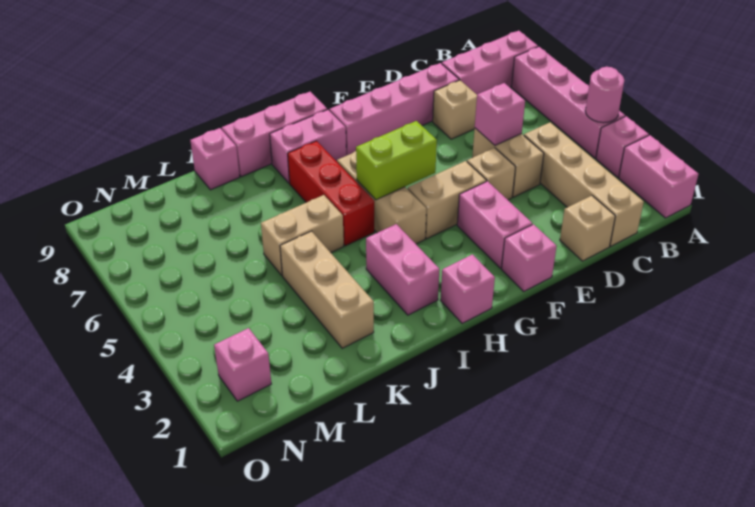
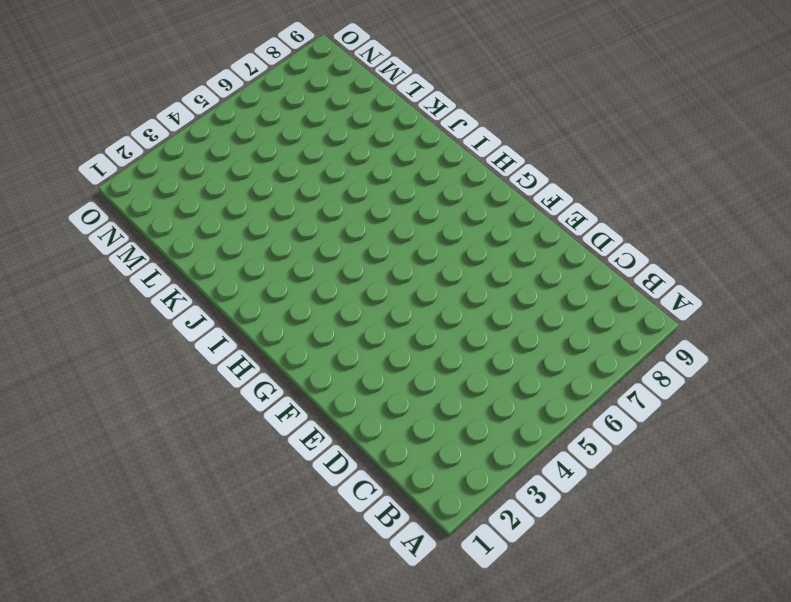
none -> pink 1x2 brick [619,135,698,218]
none -> pink 1x1 brick [596,116,649,177]
none -> pink 1x4 brick [512,47,625,158]

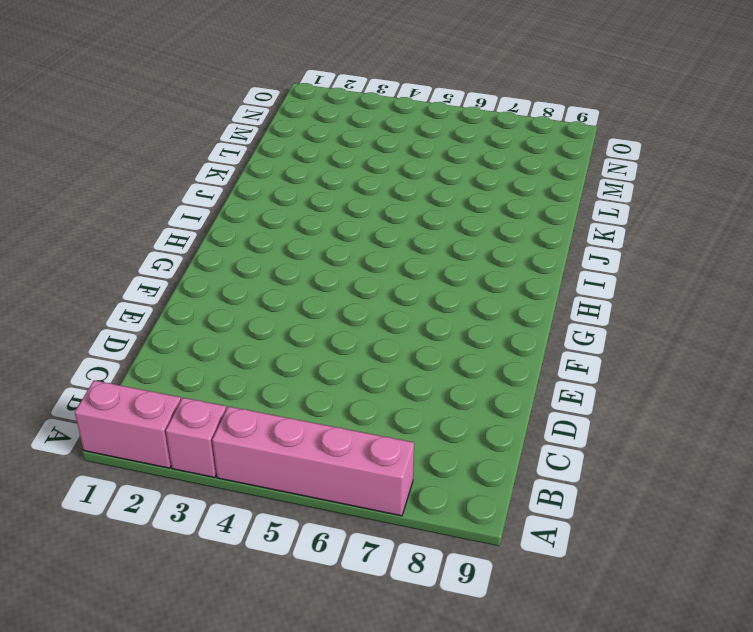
none -> pink 1x3 brick [442,31,538,94]
none -> tan 1x4 brick [524,122,644,246]
none -> tan 1x1 brick [560,196,615,261]

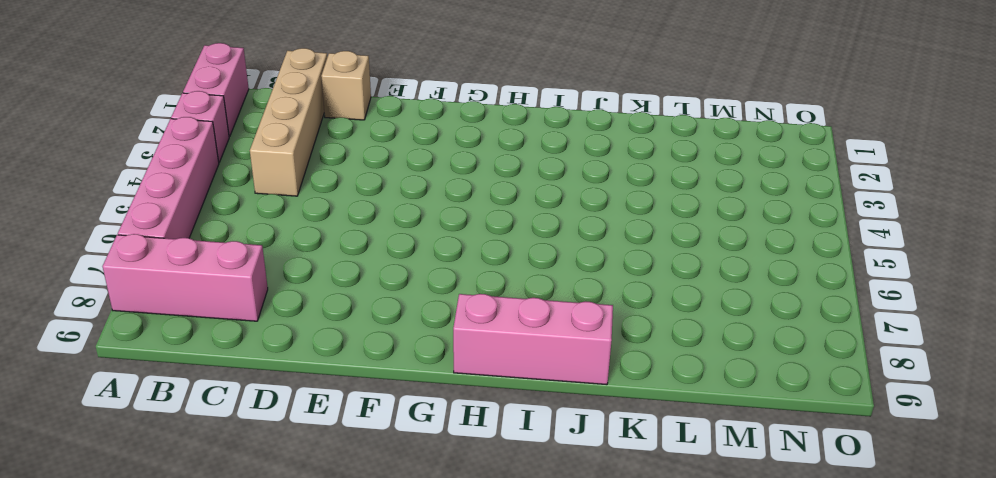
none -> tan 1x2 brick [472,128,544,197]
none -> tan 1x1 brick [433,80,477,139]
none -> pink 1x4 brick [330,63,459,156]

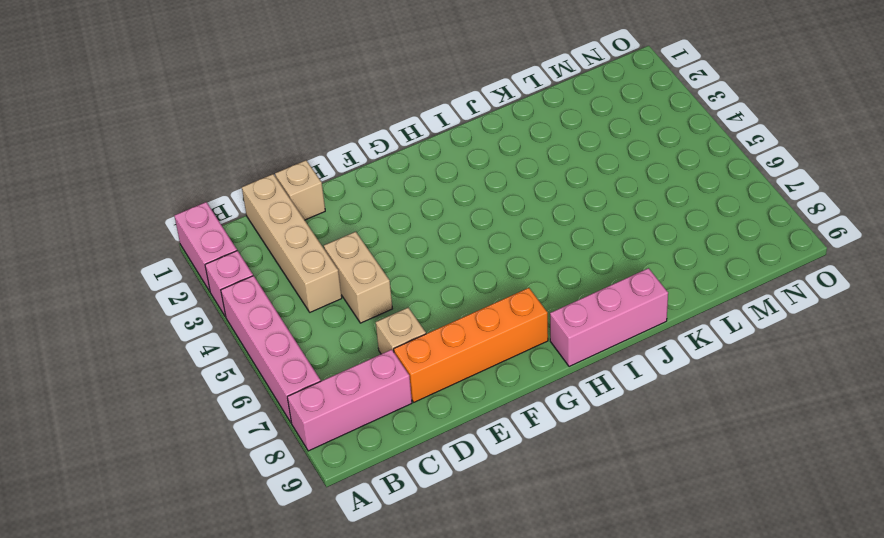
orange 1x4 brick [394,288,548,402] -> pink 1x4 brick [330,63,459,156]
none -> tan 1x1 brick [467,148,515,200]
none -> pink 1x1 brick [502,224,557,291]
none -> pink 1x2 brick [457,181,532,268]

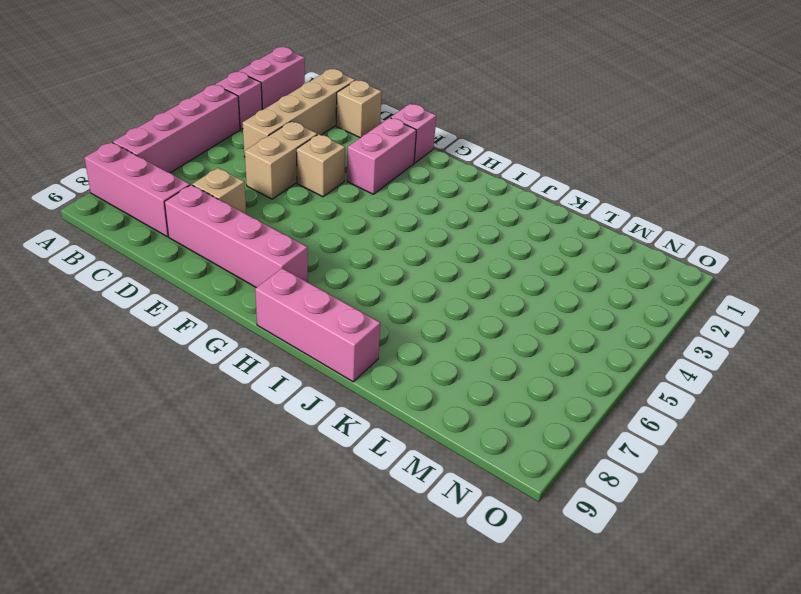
none -> tan 1x2 brick [408,161,487,239]
none -> pink 1x1 brick [441,254,495,324]
none -> tan 1x3 brick [337,151,426,244]

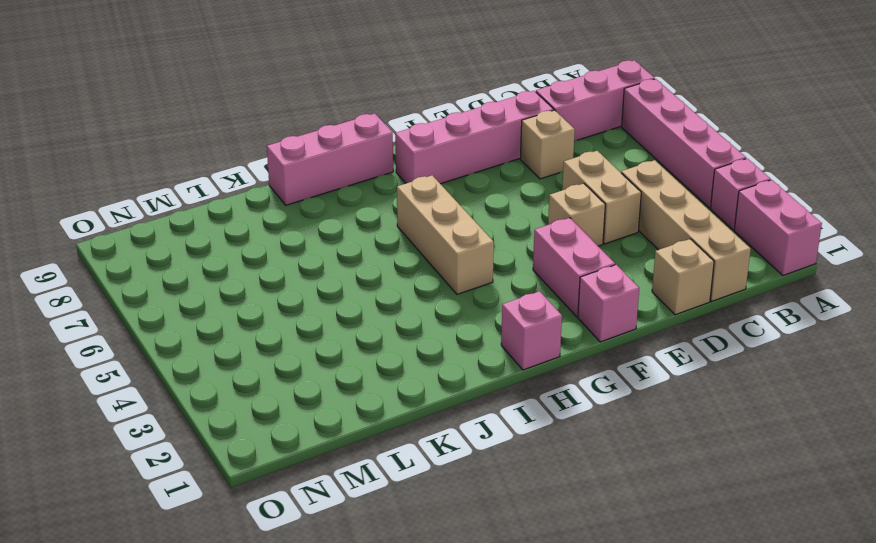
none -> tan 1x2 brick [408,161,487,239]
none -> pink 1x2 brick [270,110,346,183]
none -> pink 1x2 brick [366,224,440,315]

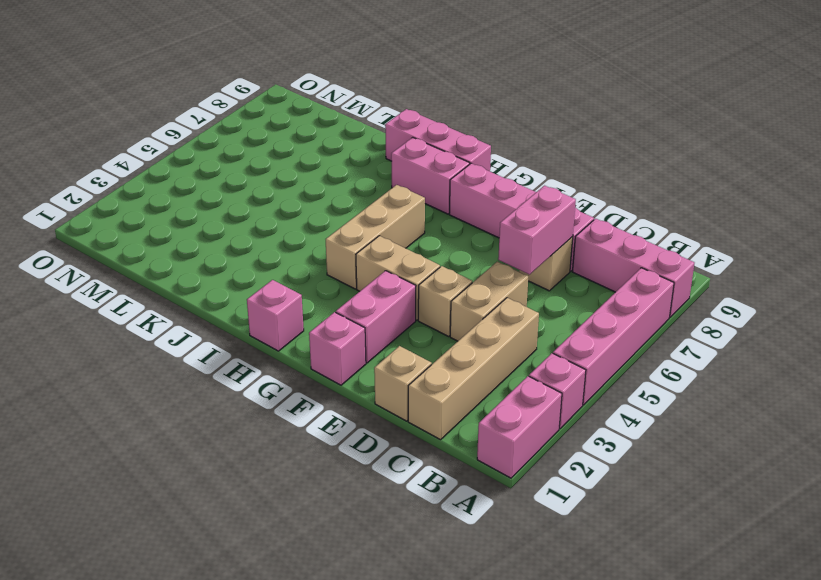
pink 1x2 brick [498,186,576,275] -> pink 1x2 brick moved to [366,224,440,315]
none -> red 1x3 brick [288,141,374,246]
none -> tan 1x2 brick [261,195,344,275]
none -> tan 1x3 brick [280,231,374,348]

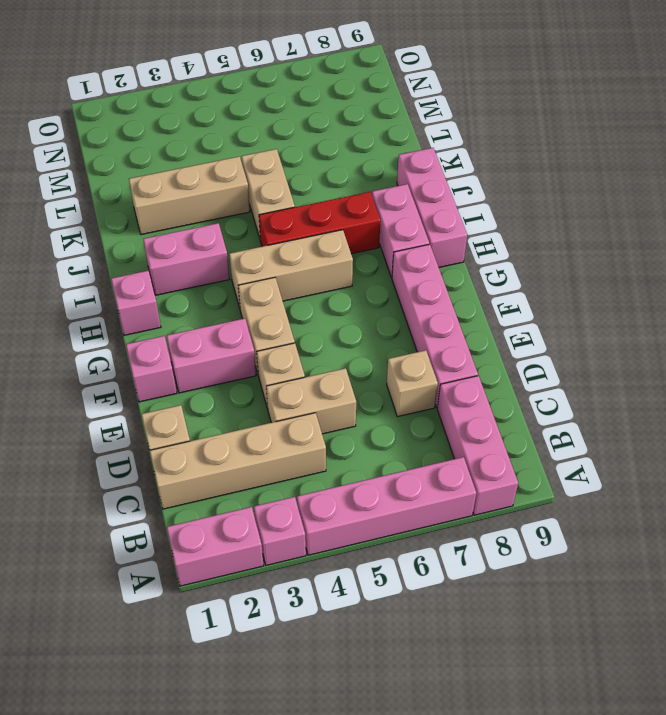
none -> pink 1x1 brick [190,128,240,190]
none -> pink 1x1 brick [214,328,271,401]
none -> pink 1x1 round brick [585,67,624,123]

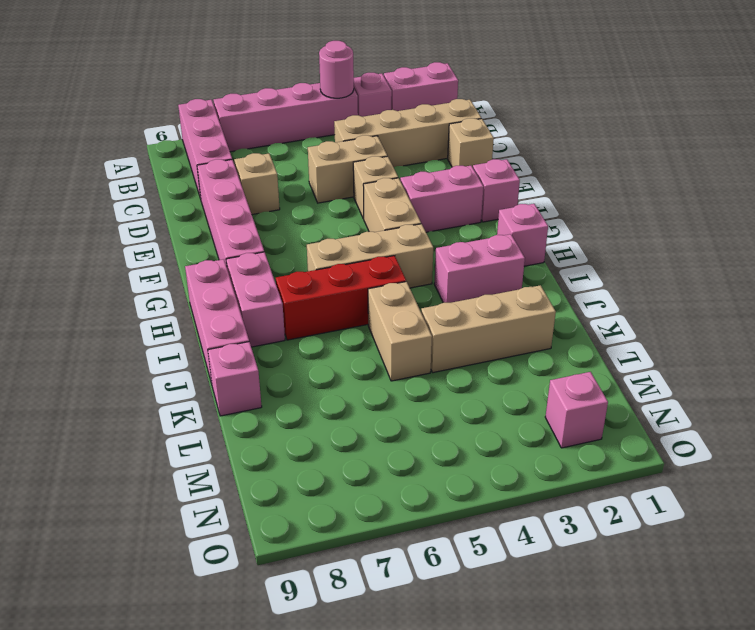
none -> pink 1x1 brick [475,83,525,145]
none -> lime 1x2 brick [356,121,437,200]

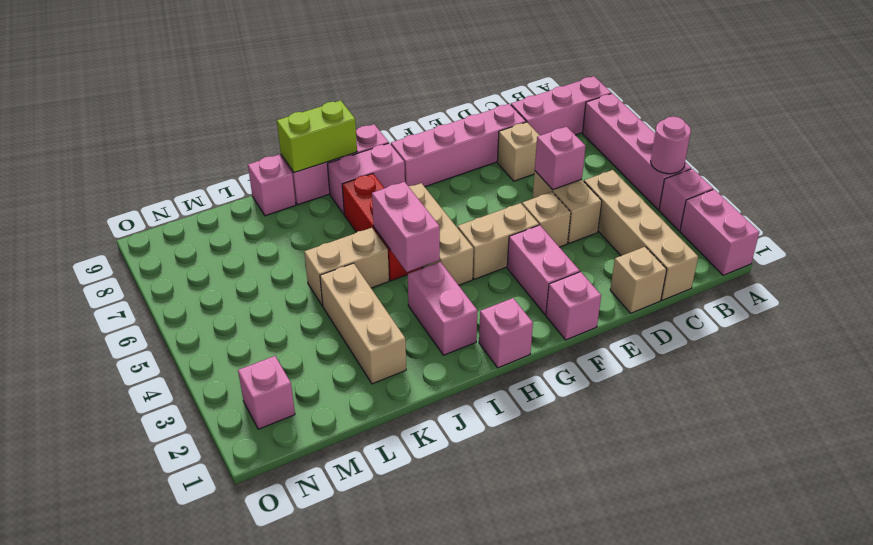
pink 1x2 brick [372,182,440,272] -> none
lime 1x2 brick [277,100,357,173] -> lime 1x2 brick moved to [356,121,437,200]

